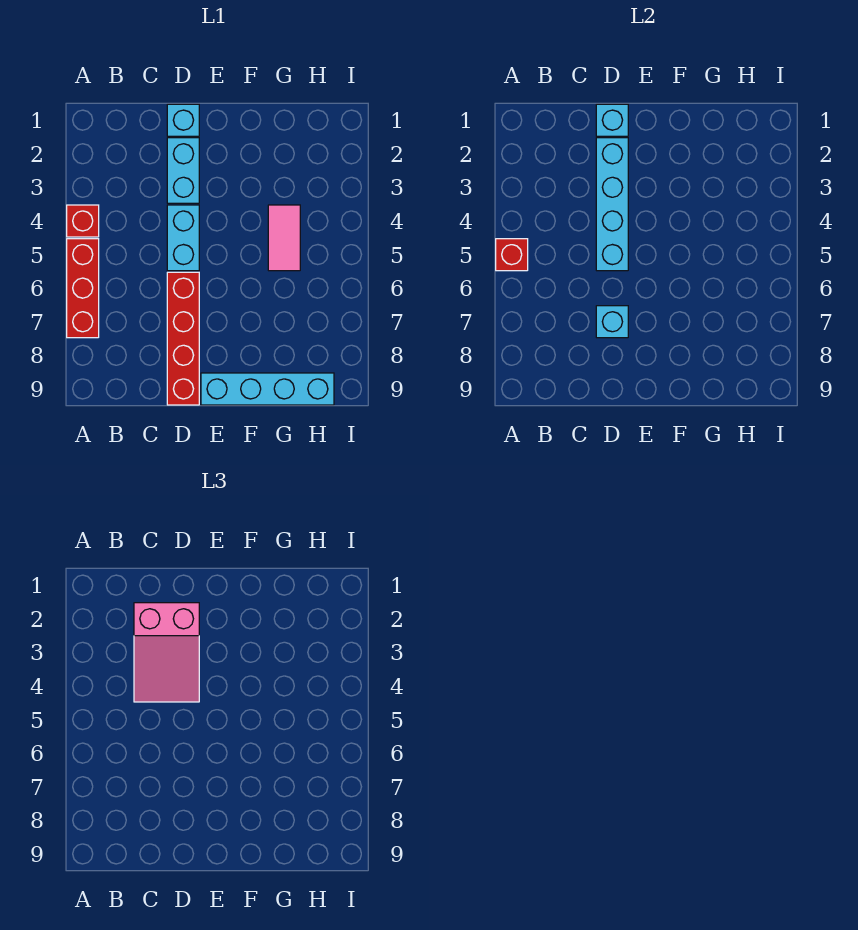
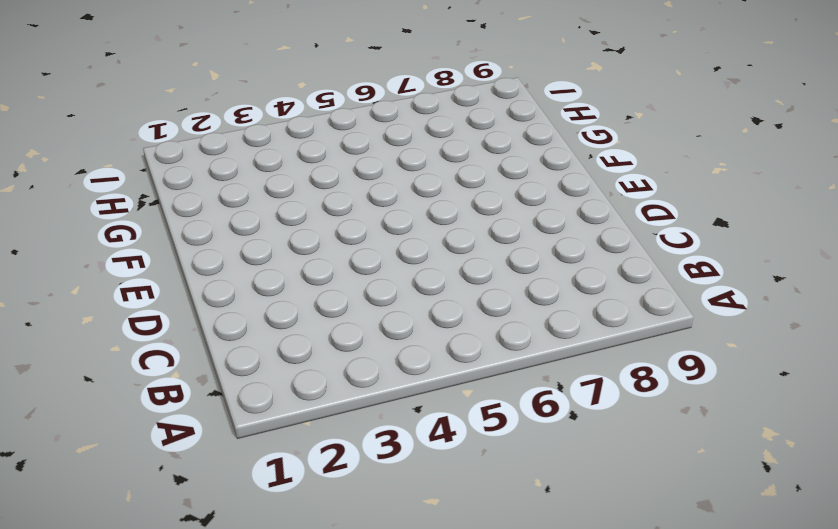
none -> red 1x1 brick [67,205,99,237]
none -> red 1x3 brick [67,239,99,338]
none -> cyan 1x1 brick [167,104,199,136]

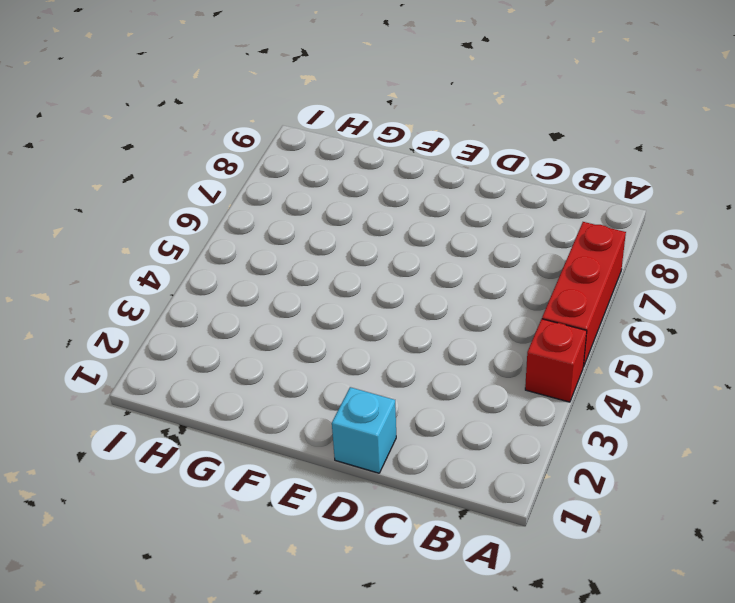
none -> cyan 1x2 brick [167,138,199,203]
none -> cyan 1x2 brick [167,205,199,271]
none -> red 1x4 brick [167,272,199,405]

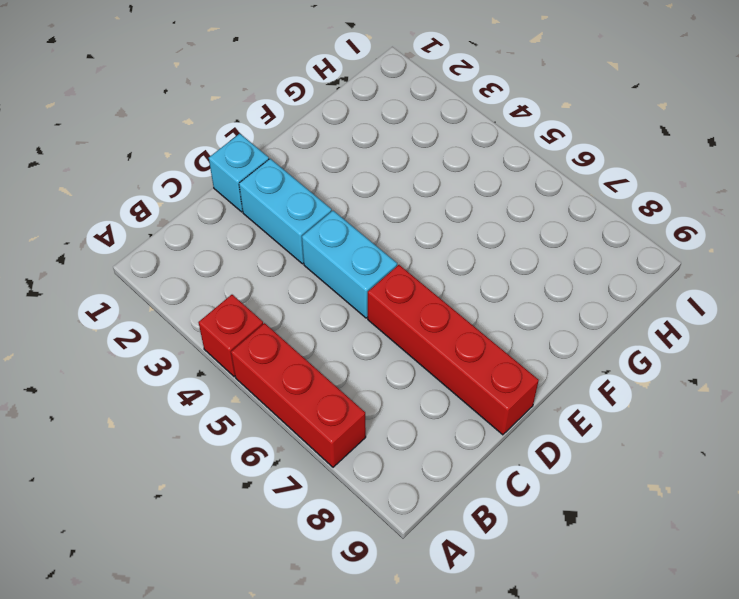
none -> cyan 1x4 brick [201,373,334,405]
none -> pink 1x2 tile [268,205,300,271]
none -> red 1x1 brick [496,239,528,271]

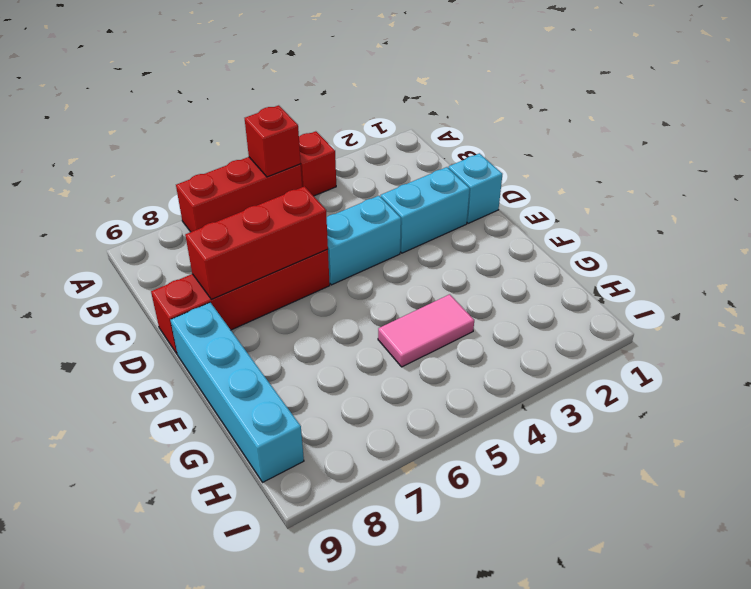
red 1x3 brick [185,186,328,299] -> cyan 1x1 brick [596,306,628,338]
none -> cyan 1x1 brick [596,104,628,136]
none -> cyan 1x4 brick [596,138,628,271]
none -> pink 2x3 slope [134,603,199,702]

